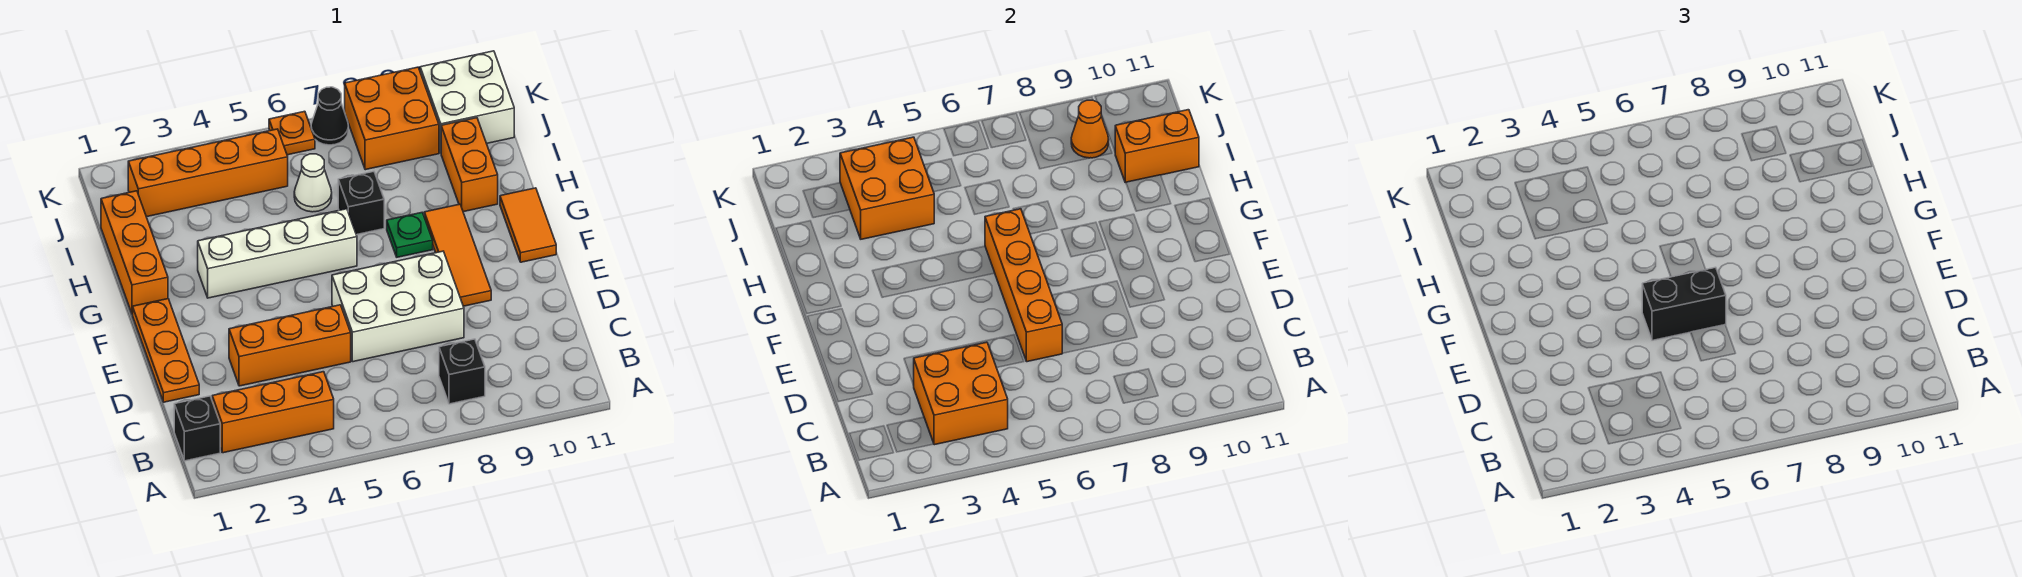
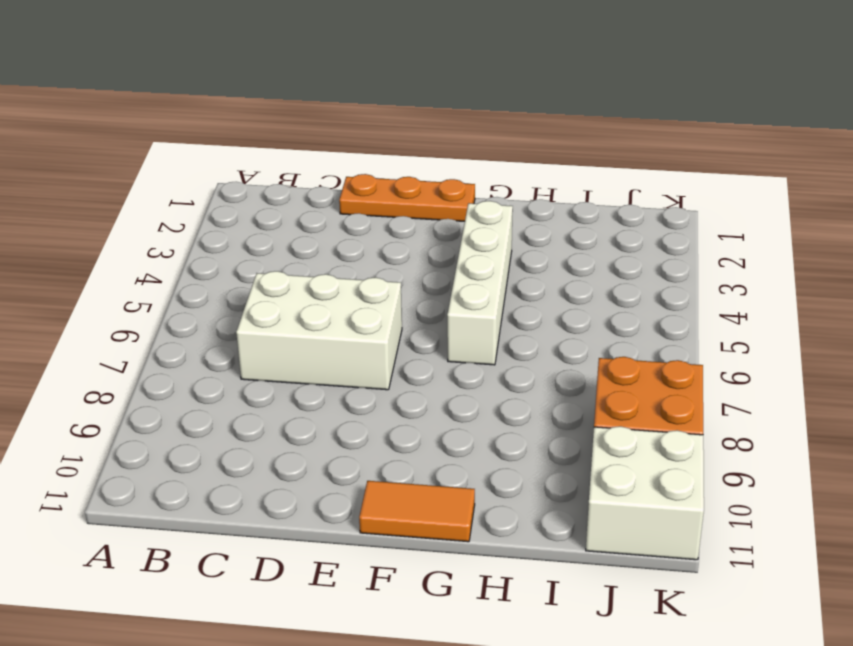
white 2x3 brick [236,271,402,390] -> white 2x3 brick turned to [332,251,464,362]
none -> black 1x1 brick [174,396,220,461]
none -> orange 1x3 brick [212,372,334,453]
none -> black 1x1 brick [439,339,485,404]

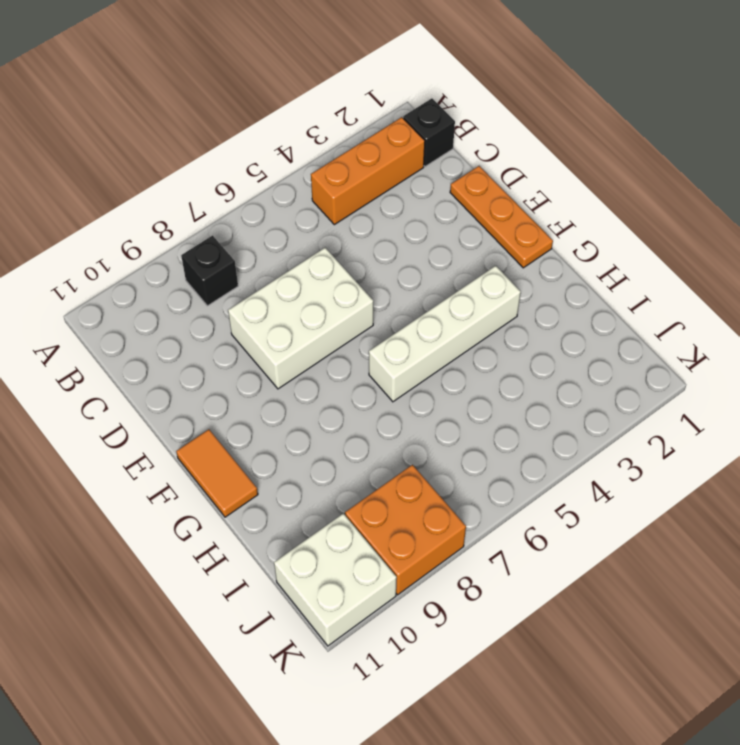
none -> orange 1x3 brick [229,305,351,386]
none -> orange 1x3 tile [424,204,491,306]
none -> orange 1x3 brick [101,191,168,314]

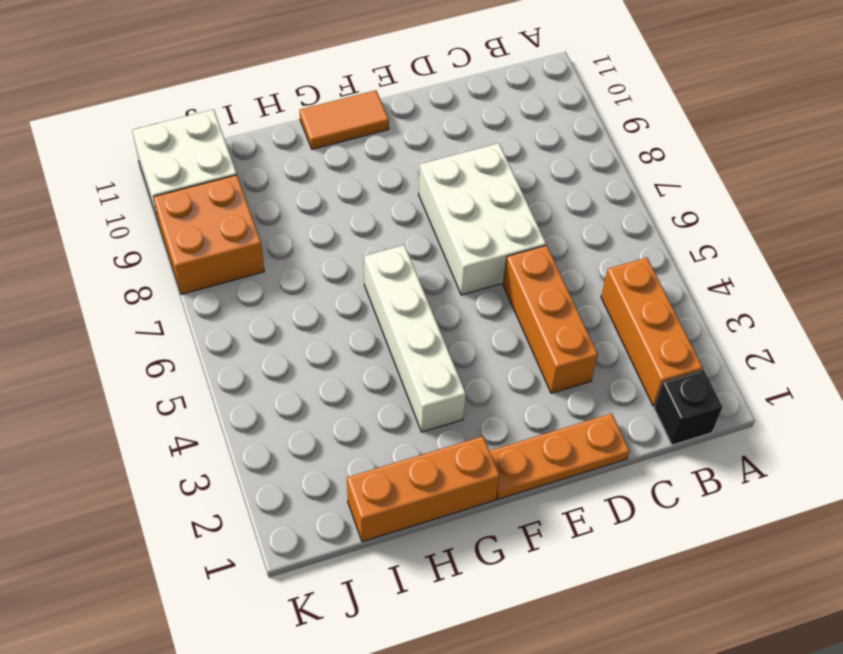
none -> black 1x1 brick [439,339,485,404]
none -> orange 1x3 tile [424,204,491,306]
none -> green 1x1 plate [387,213,433,257]

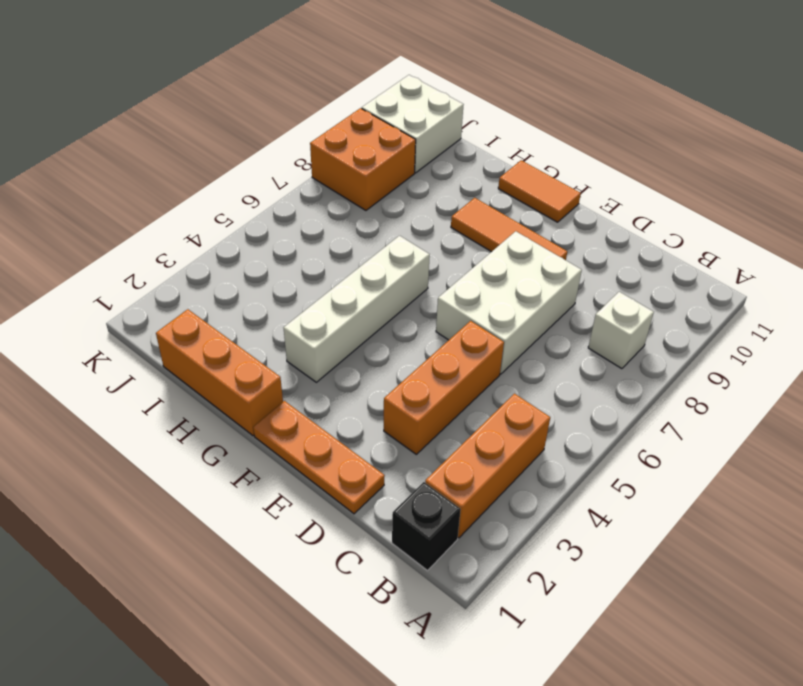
white 1x1 brick [588,292,654,369] -> black 1x1 brick [439,339,485,404]
none -> green 1x1 plate [387,213,433,257]
none -> black 1x1 brick [338,171,384,235]
none -> orange 1x2 brick [441,118,498,212]

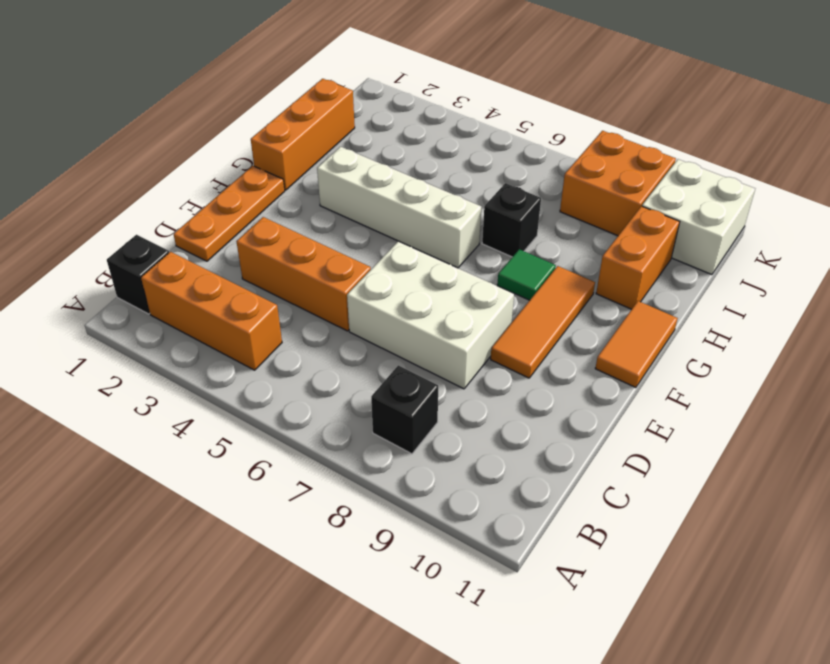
green 1x1 tile [497,249,556,300] -> green 1x1 plate [387,213,433,257]
none -> white 1x1 cone [294,154,332,212]
none -> orange 1x4 brick [128,129,288,217]
none -> orange 1x1 plate [269,111,315,155]

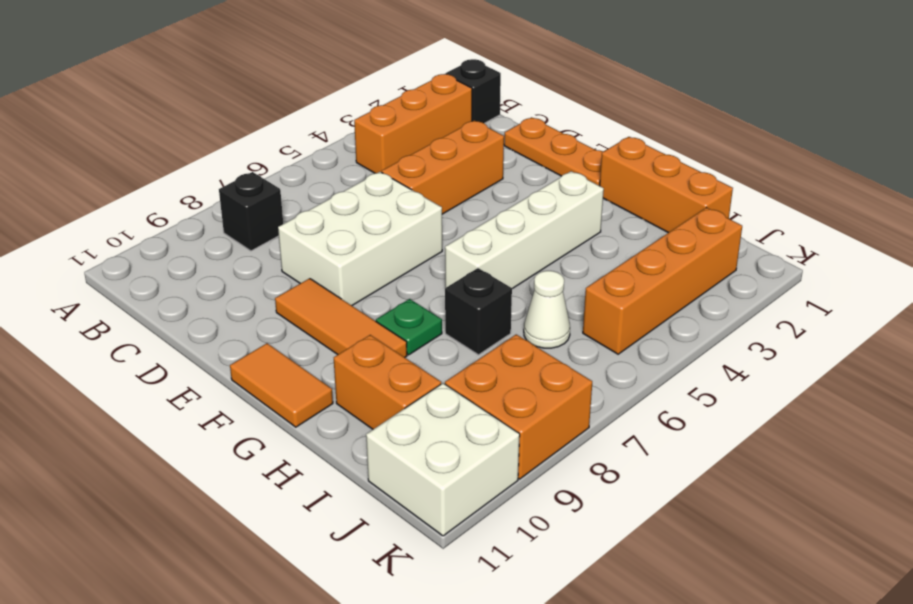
none -> orange 1x1 plate [269,111,315,155]
none -> black 1x1 cone [311,87,348,145]
none -> orange 2x2 brick [914,342,1008,445]

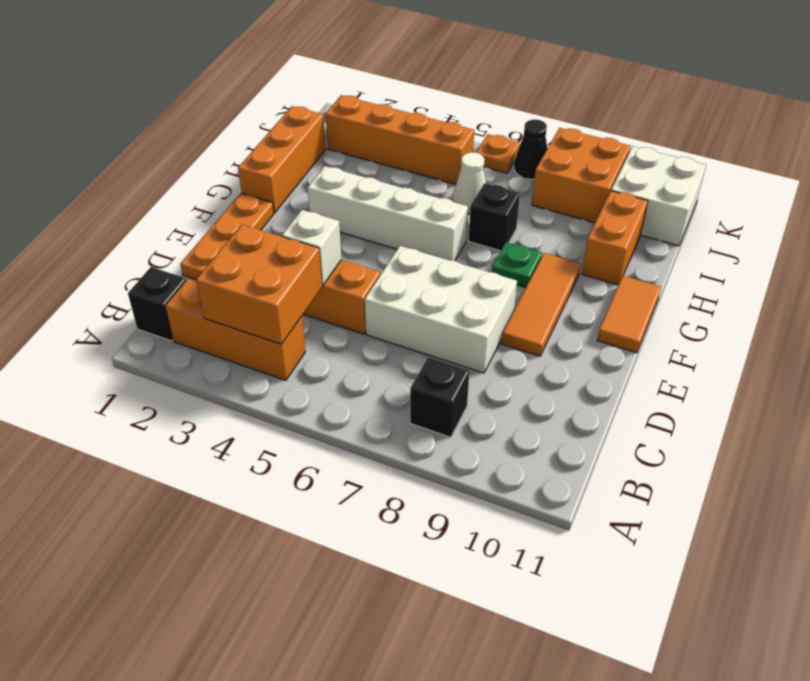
white 1x1 brick [282,210,341,285] -> none
none -> orange 1x4 brick [985,209,1062,362]
none -> orange 2x2 brick [840,137,934,239]
none -> orange 1x2 brick [1115,110,1199,183]

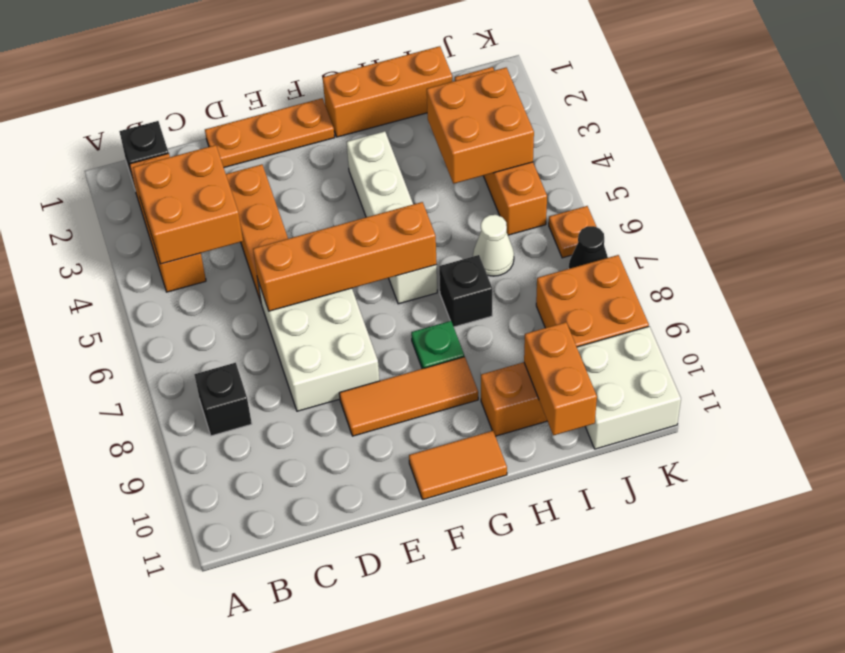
none -> orange 1x1 cone [1071,100,1109,158]
none -> black 1x2 brick [1642,267,1726,340]

